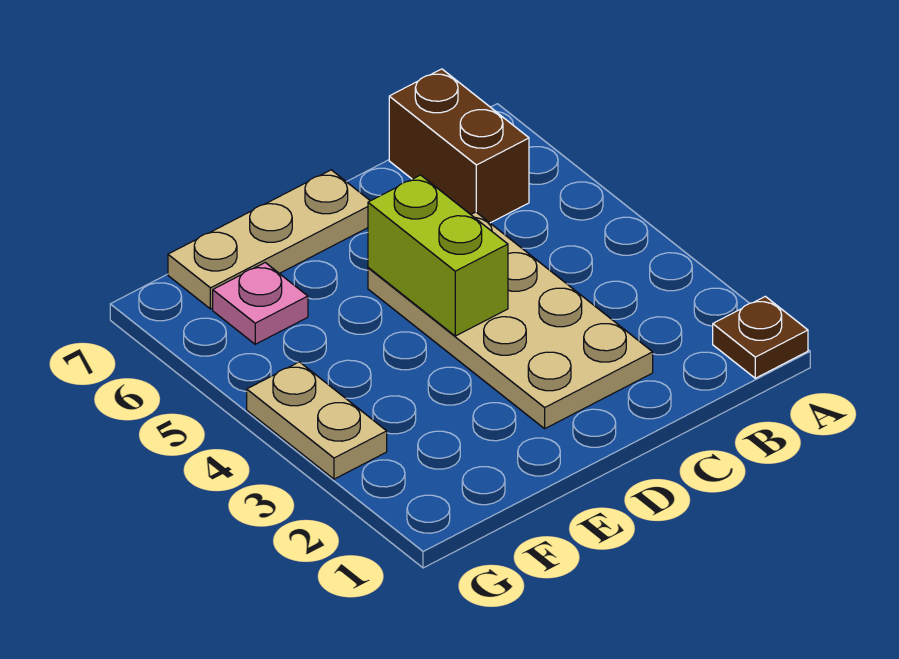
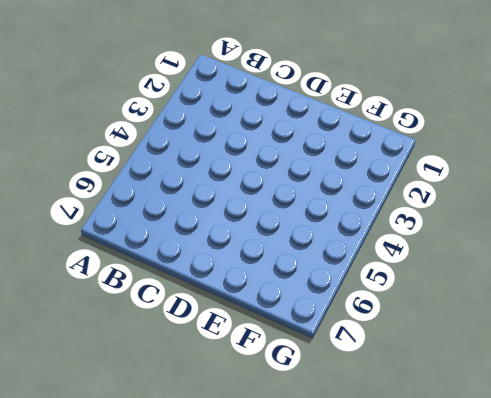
none -> brown 1x1 plate [713,296,808,378]
none -> brown 1x2 brick [389,69,529,223]

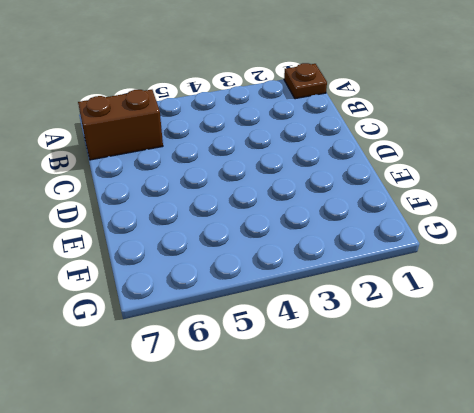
none -> tan 2x4 plate [368,212,653,429]
none -> tan 1x3 plate [168,170,370,309]

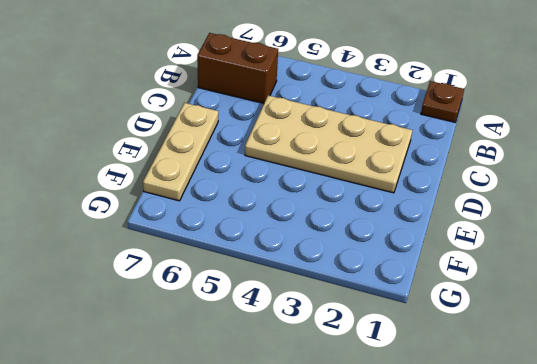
none -> pink 1x1 plate [213,263,308,344]
none -> tan 1x2 plate [247,362,387,479]

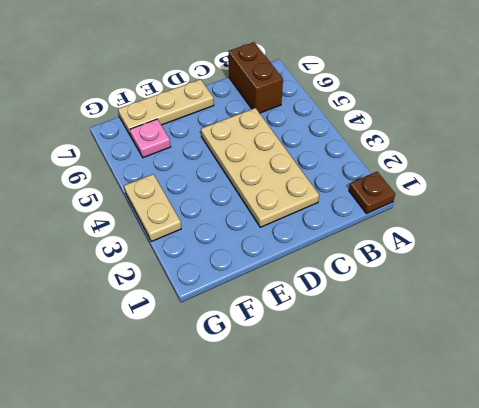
none -> lime 1x2 brick [368,175,508,336]

